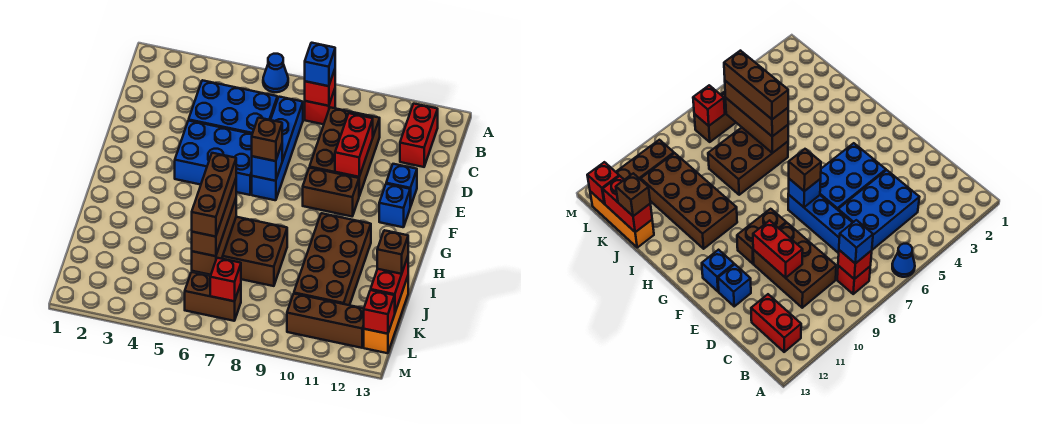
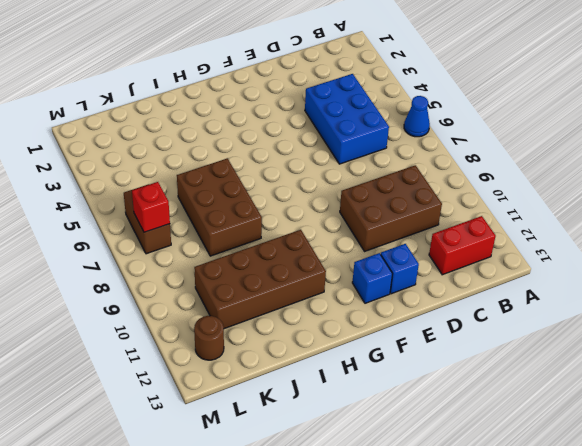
brown 1x1 round brick [194,316,224,360] -> brown 1x3 brick [287,294,364,348]
none -> red 1x1 brick [305,89,335,124]
none -> blue 1x4 brick [252,97,303,200]
none -> blue 2x3 brick [175,121,252,195]

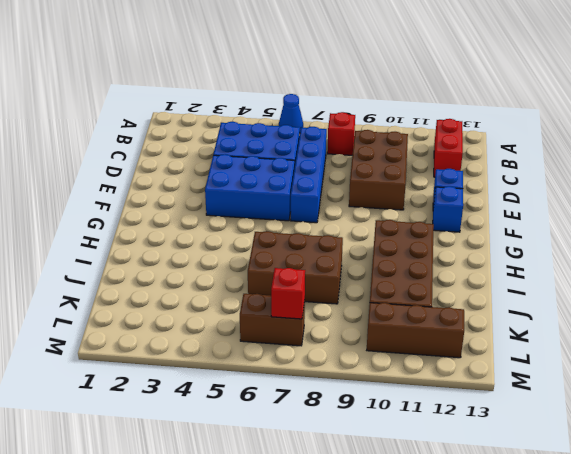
none -> brown 1x2 brick [303,168,359,216]
none -> orange 1x3 brick [364,277,408,353]
none -> red 1x1 brick [305,70,335,106]

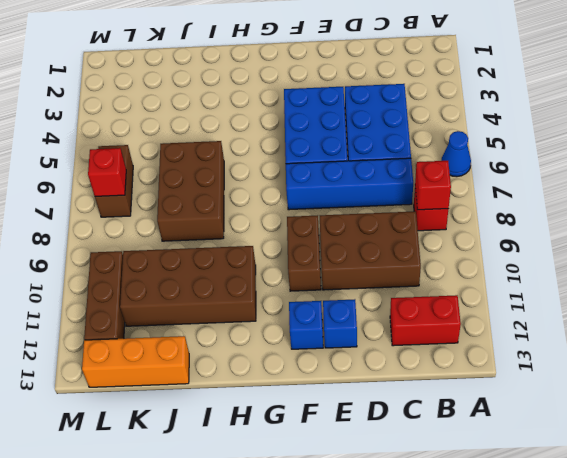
none -> red 1x2 brick [335,113,373,177]
none -> blue 1x1 brick [252,145,282,181]
none -> brown 1x3 brick [192,199,236,275]

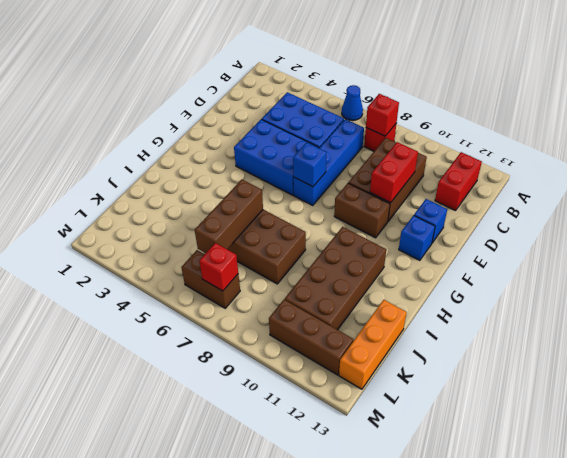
none -> red 1x2 brick [371,257,408,312]
none -> red 1x1 brick [364,290,395,334]
none -> blue 1x1 brick [305,43,335,86]

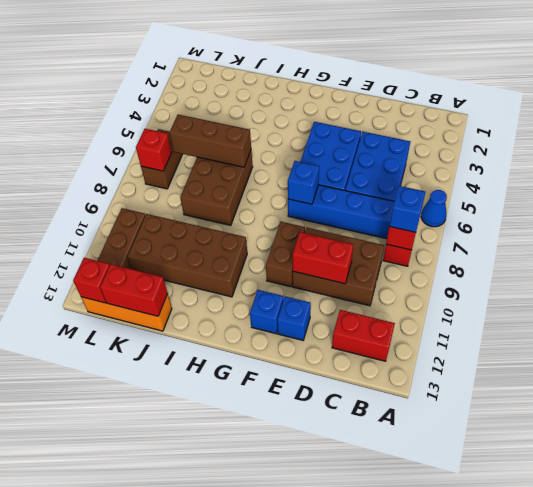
none -> brown 1x1 brick [252,118,282,161]
none -> brown 1x3 brick [192,179,236,256]
none -> brown 1x1 brick [377,230,408,274]

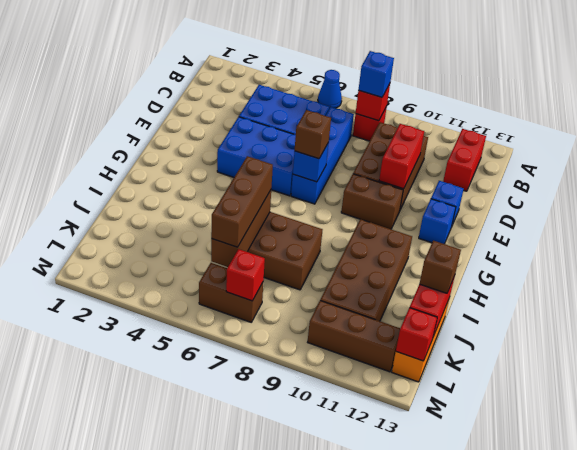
none -> brown 1x3 brick [192,153,236,237]

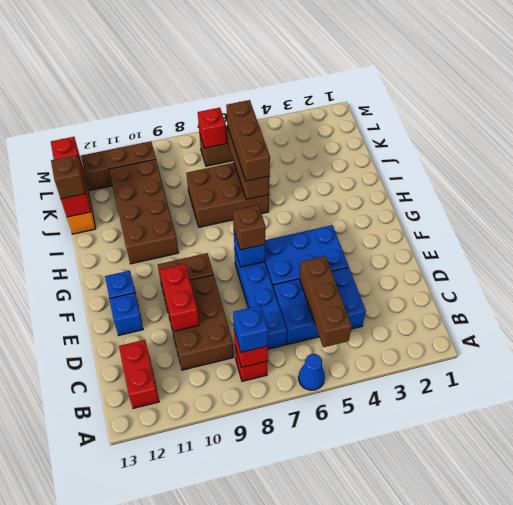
brown 1x3 brick [299,256,352,347] -> brown 1x3 brick moved to [192,153,236,237]

